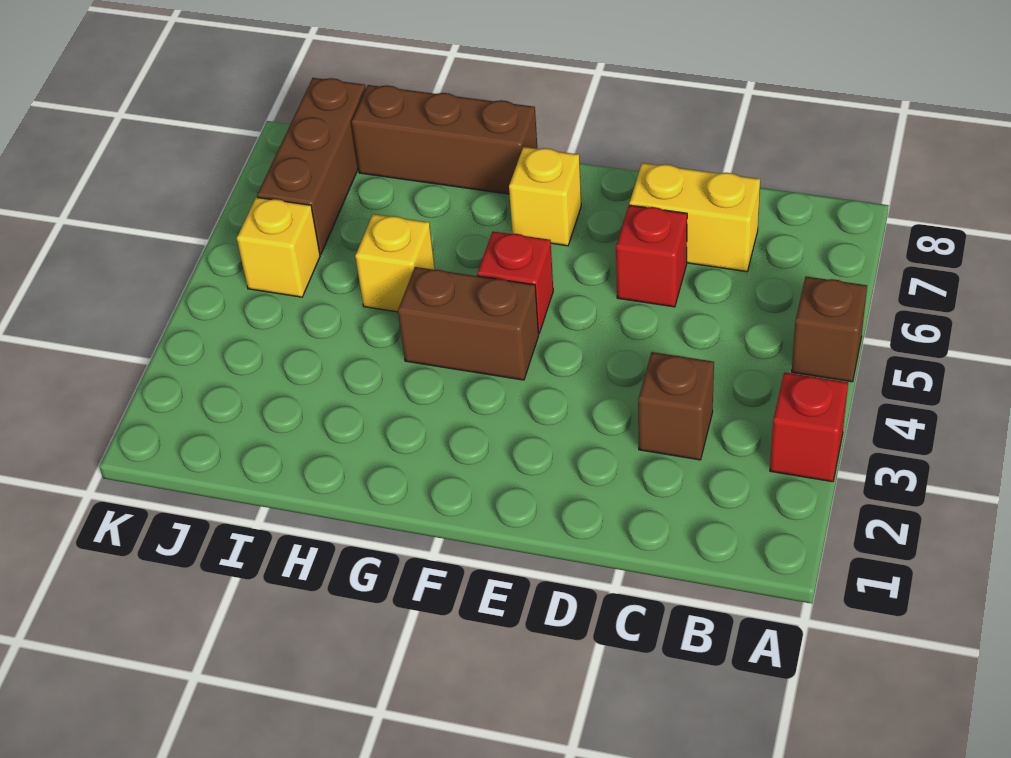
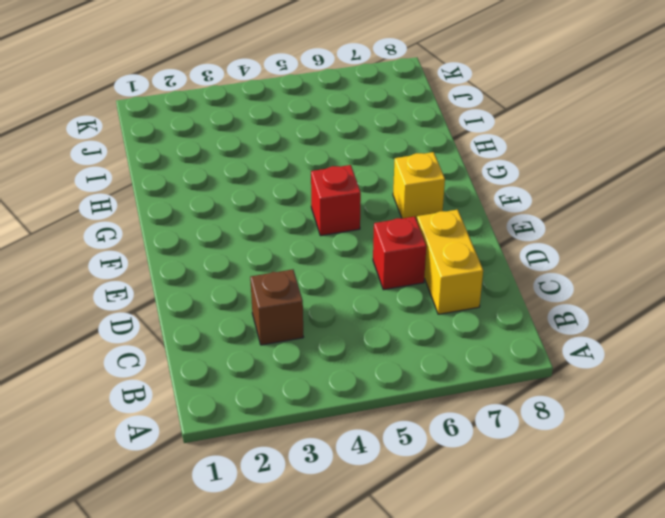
none -> red 1x1 brick [770,372,848,482]
none -> brown 1x1 brick [792,276,867,382]
none -> brown 1x2 brick [398,267,539,380]

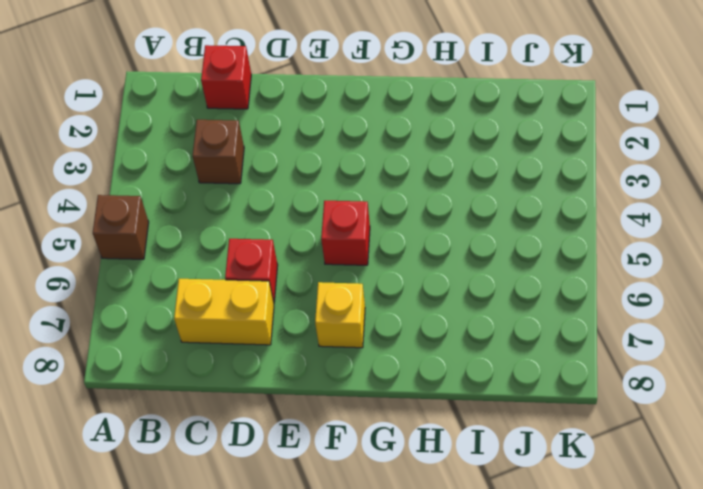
red 1x1 brick [201,45,251,109] -> red 1x1 brick moved to [770,372,848,482]
none -> brown 1x2 brick [398,267,539,380]
none -> brown 1x3 brick [351,85,537,194]
none -> yellow 1x1 brick [355,214,435,312]

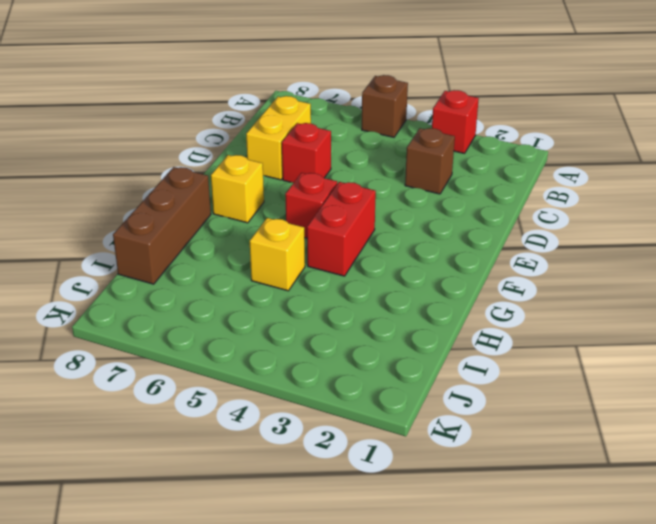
red 1x2 brick [307,182,376,276] -> brown 1x2 brick [398,267,539,380]
none -> yellow 1x1 brick [237,197,320,297]
none -> brown 1x3 brick [257,78,366,254]

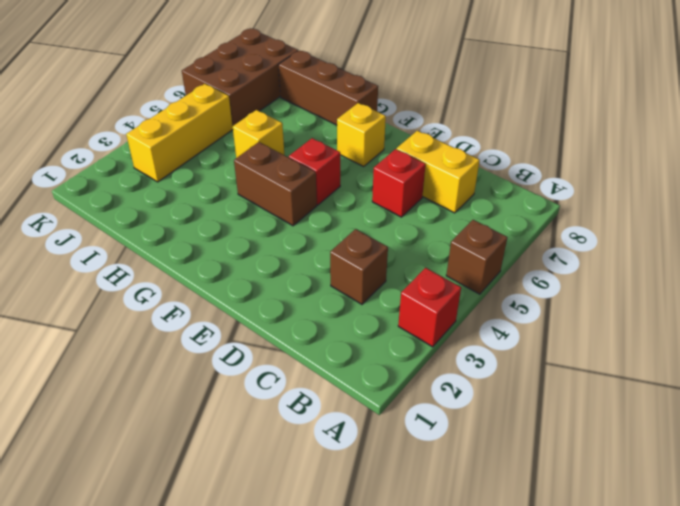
yellow 1x3 brick [126,84,233,182] -> yellow 1x1 brick [237,197,320,297]
brown 2x3 brick [182,28,298,126] -> brown 1x3 brick [257,78,366,254]

